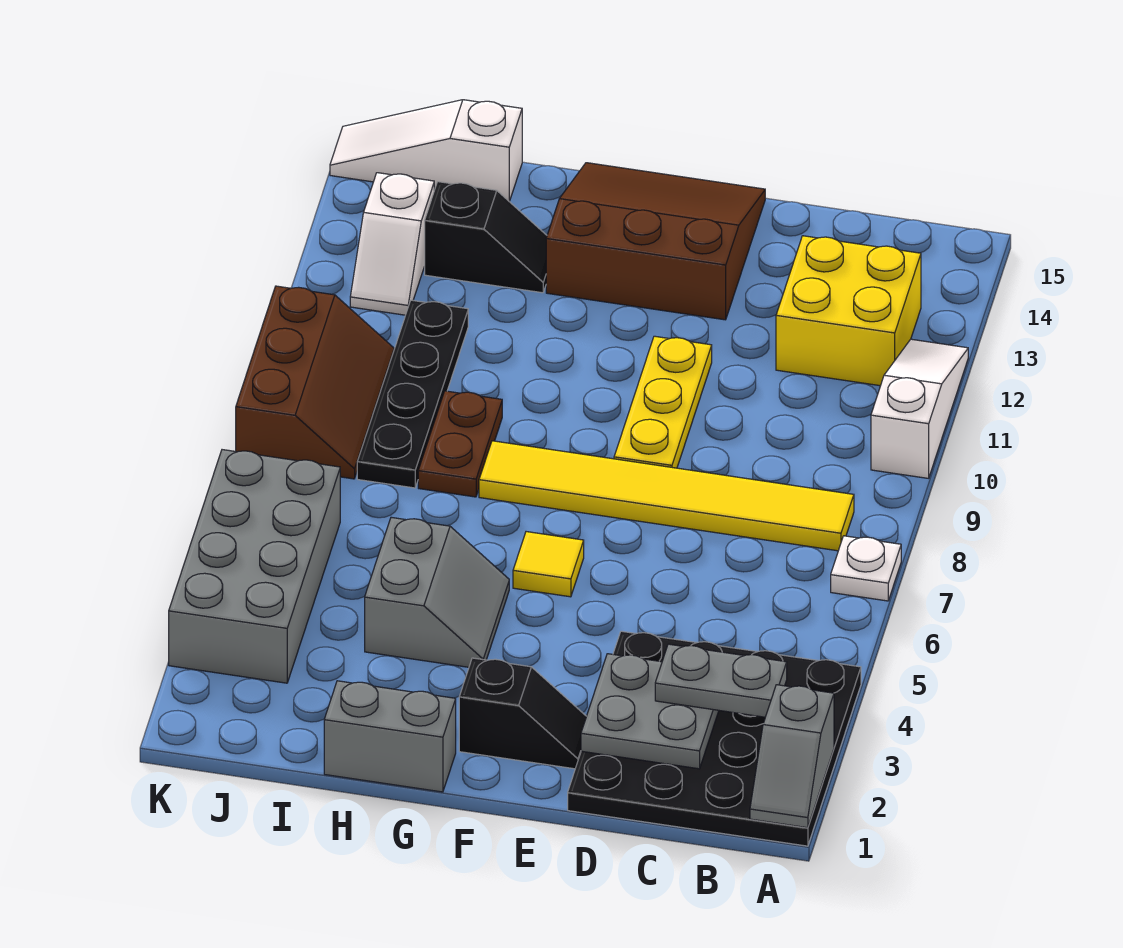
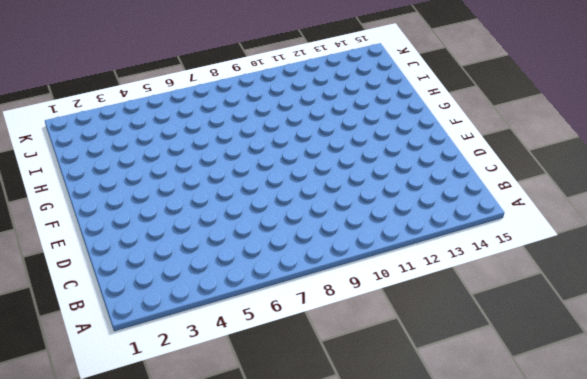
none -> black 4x4 plate [568,631,861,846]
none -> white 1x1 plate [831,536,901,601]
none -> white 1x3 slope [871,339,968,478]

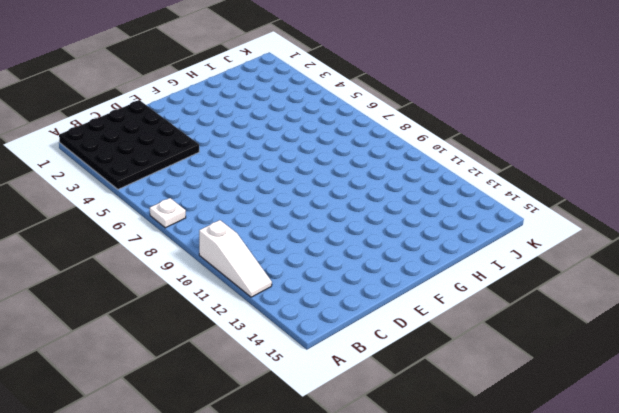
none -> yellow 1x6 tile [479,441,854,551]
none -> yellow 2x2 brick [776,236,921,386]
none -> black 1x2 slope [459,658,586,769]

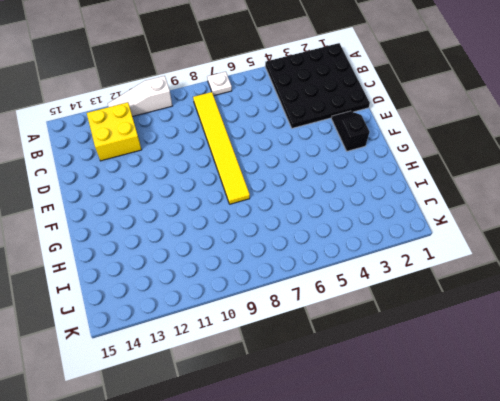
none -> yellow 1x3 plate [614,336,712,468]
none -> brown 3x3 slope [546,163,765,320]
none -> yellow 1x1 tile [513,532,584,597]

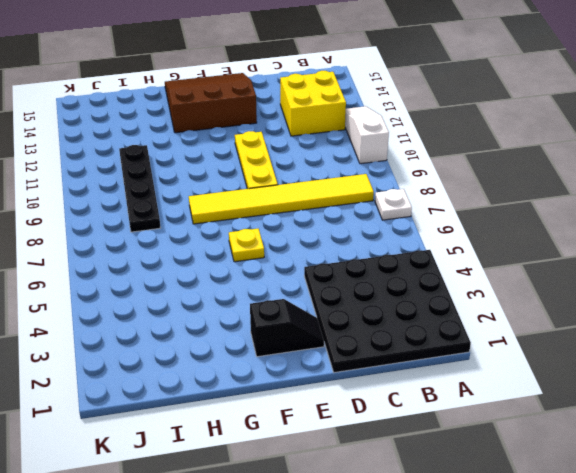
yellow 1x1 plate [229,229,264,262] -> yellow 1x1 tile [513,532,584,597]
none -> grey 1x2 brick [324,681,456,792]
none -> grey 2x2 slope [365,517,509,667]
none -> brown 1x2 plate [418,391,502,497]

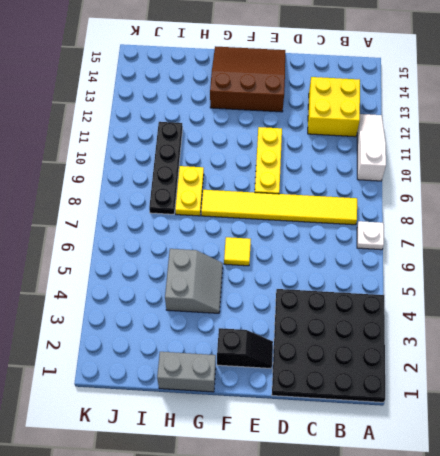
yellow 1x2 plate [175,166,204,216] -> brown 1x2 plate [418,391,502,497]
none -> black 1x2 slope [425,182,547,293]
none -> white 1x3 slope [330,100,522,201]
none -> grey 2x4 brick [169,450,340,683]

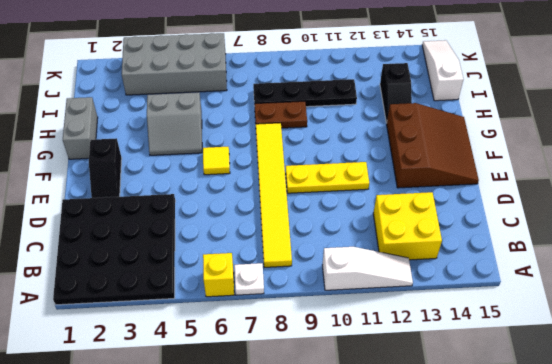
yellow 1x1 brick [203,253,234,297] -> none
none -> brown 2x3 slope [236,286,394,479]
none -> white 1x2 slope [350,173,434,315]
none -> grey 1x2 slope [750,685,834,828]

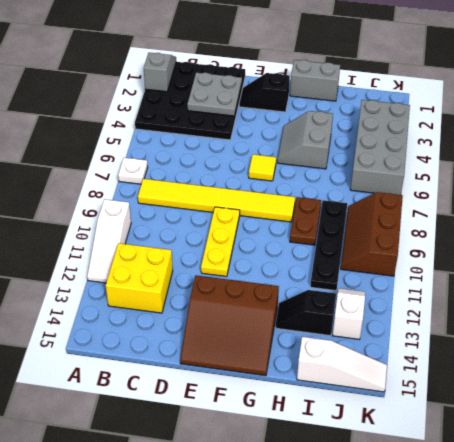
none -> grey 1x2 plate [655,644,787,717]

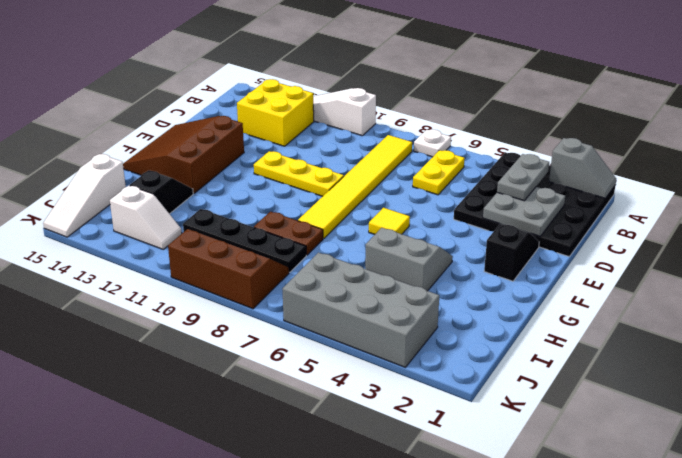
yellow 1x2 plate [413,150,465,195] -> none
none -> grey 1x2 brick [324,681,456,792]

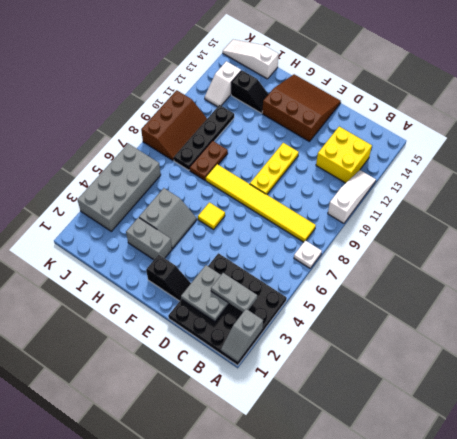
grey 1x2 brick [126,217,172,260] -> grey 1x2 brick moved to [324,681,456,792]

